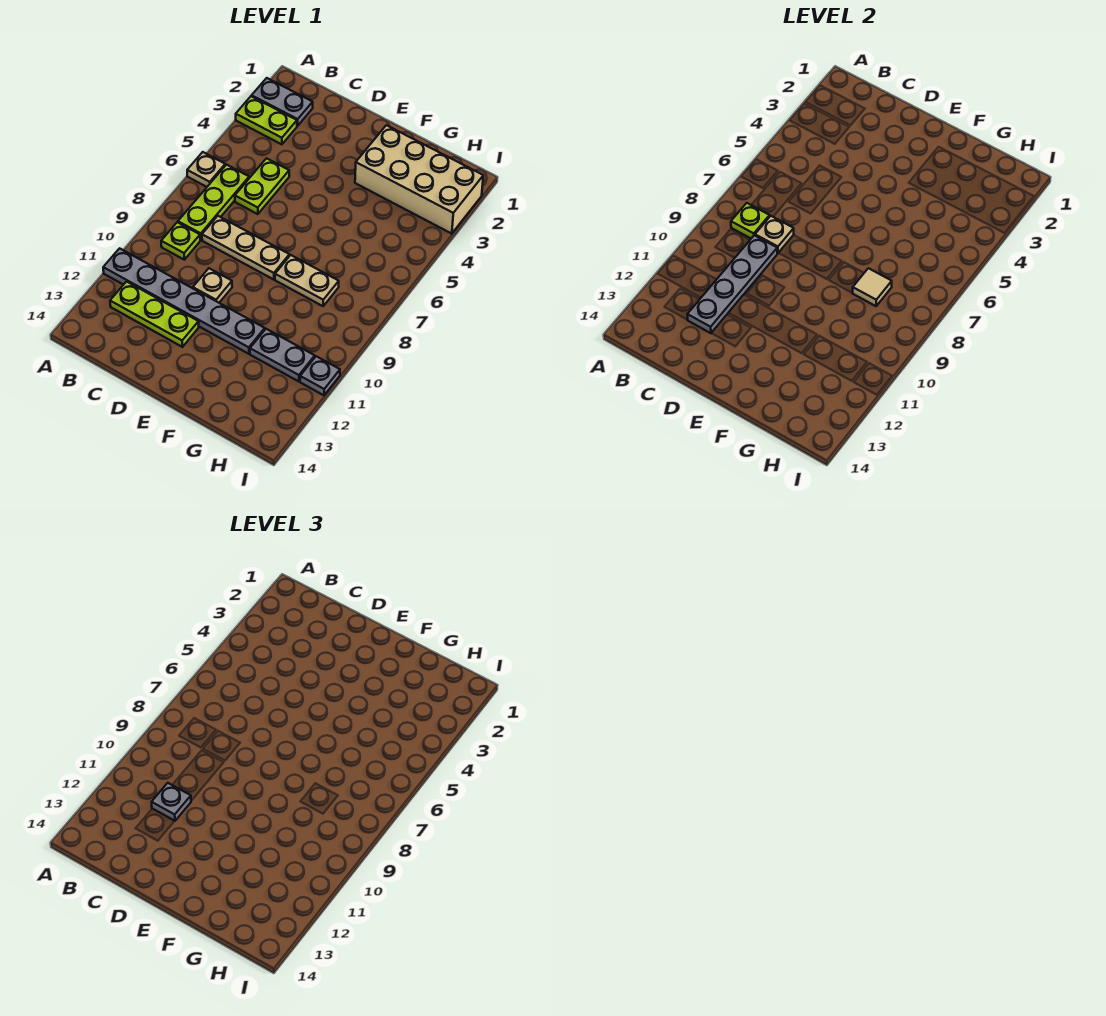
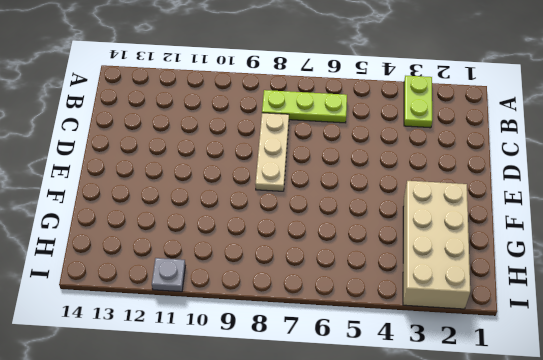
none -> grey 1x2 plate [252,78,313,126]
none -> tan 1x1 plate [187,152,225,187]
none -> grey 1x6 plate [103,248,265,354]

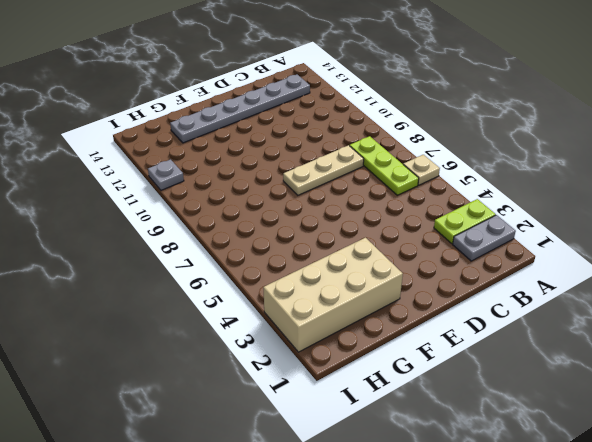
grey 1x6 plate [170,74,310,143] -> grey 1x6 plate moved to [103,248,265,354]
none -> lime 1x1 plate [161,222,200,260]
none -> lime 1x3 plate [110,282,199,347]
none -> lime 1x2 plate [235,158,289,214]

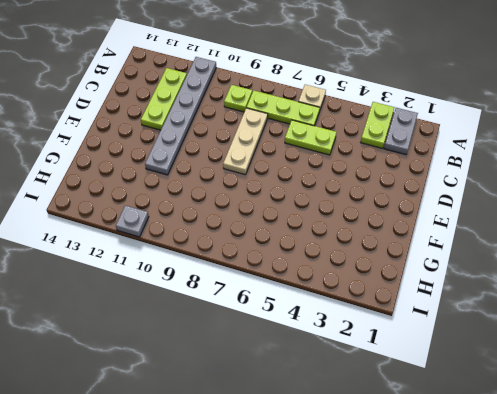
none -> tan 1x1 plate [193,268,232,303]
none -> tan 2x4 brick [355,125,483,234]
none -> tan 1x2 plate [275,255,339,306]

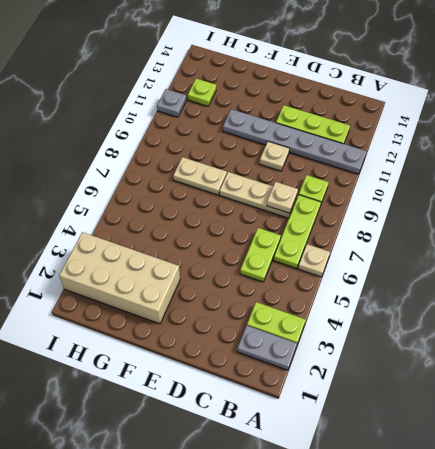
lime 1x1 plate [188,79,216,106] -> lime 1x1 plate moved to [731,203,770,238]
none -> grey 1x2 plate [250,329,315,382]
none -> grey 1x4 plate [687,235,777,333]
none -> tan 1x1 tile [853,268,892,306]

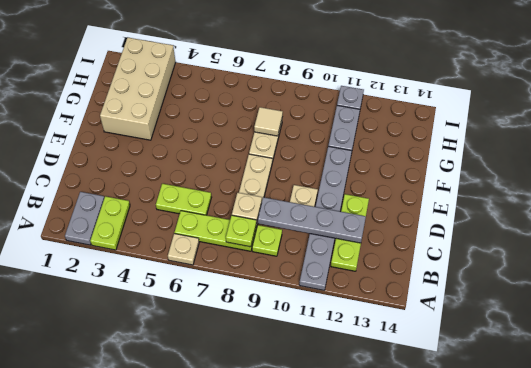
none -> grey 1x1 plate [152,783,191,821]

